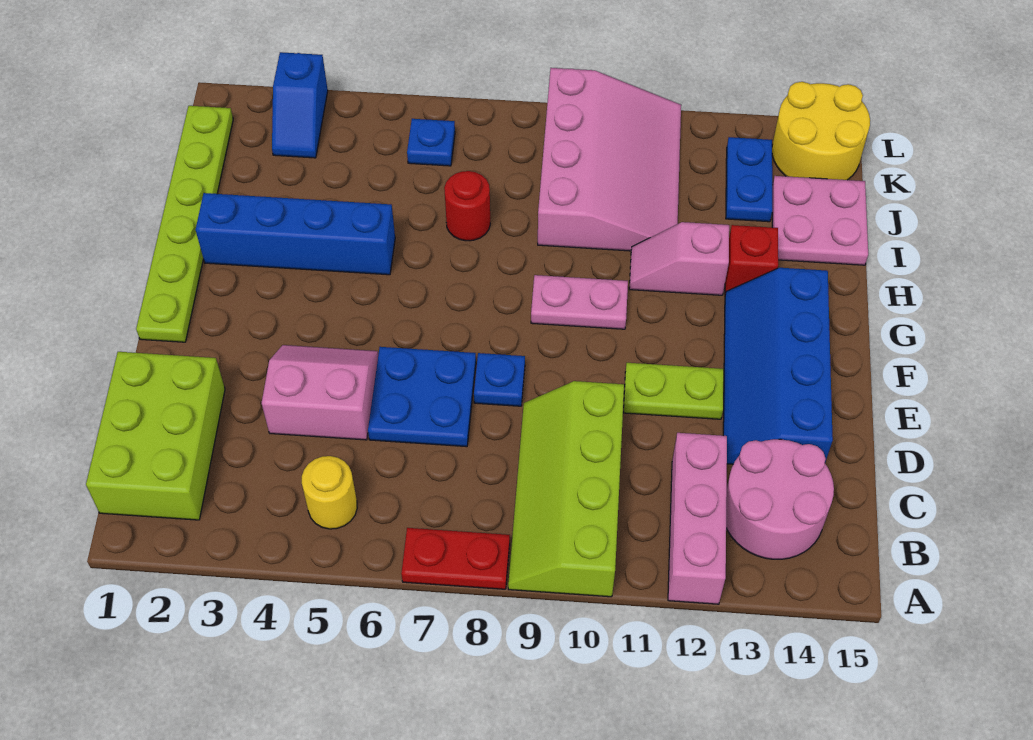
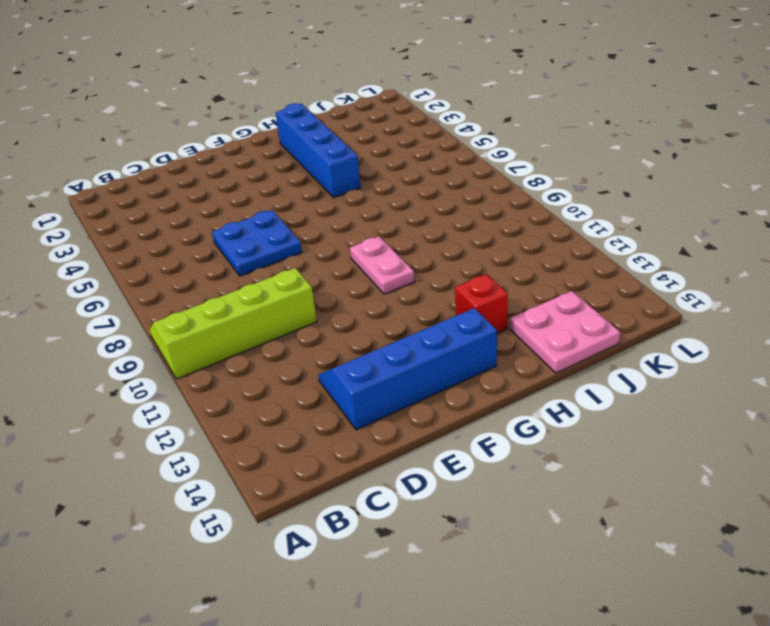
none -> red 1x2 plate [401,528,510,589]
none -> pink 1x3 brick [668,433,727,604]
none -> lime 2x3 brick [86,352,225,520]

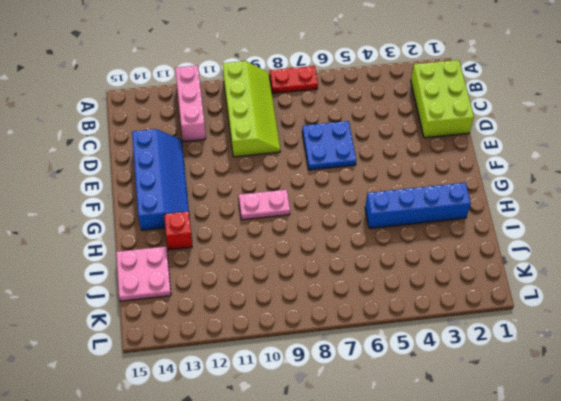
none -> yellow 1x1 round brick [302,456,357,529]
none -> pink 2x2 round brick [726,439,834,559]
none -> pink 2x2 slope [262,345,378,440]

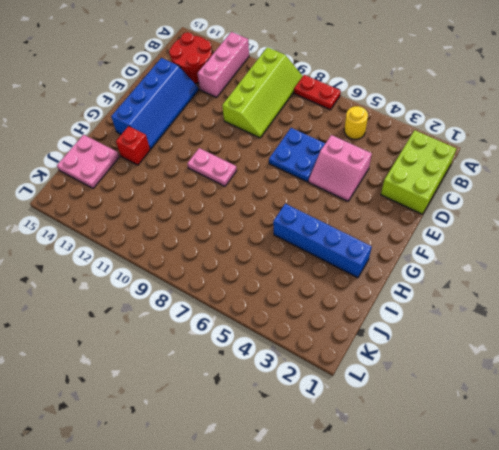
red 2x2 round brick [169,32,212,83] -> pink 2x2 round brick [726,439,834,559]
none -> blue 1x1 plate [474,353,525,406]
none -> lime 1x2 plate [623,363,724,419]
none -> lime 1x6 plate [136,106,233,342]

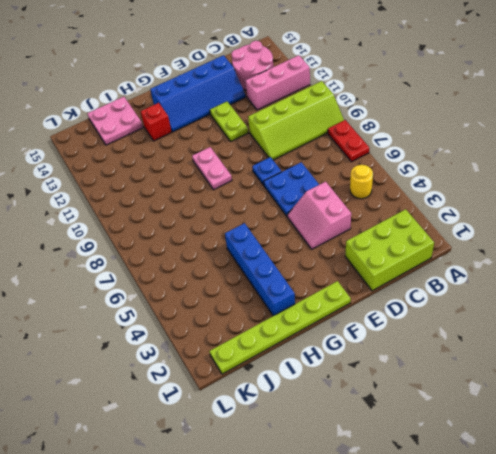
none -> pink 1x2 slope [629,222,729,295]
none -> red 1x1 round brick [444,171,490,241]
none -> pink 3x4 slope [538,68,681,251]

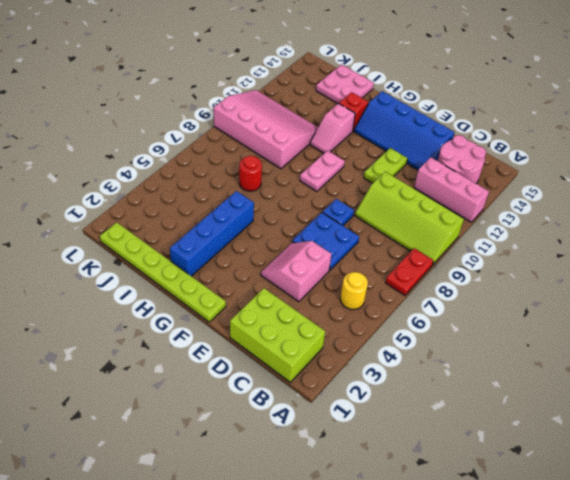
none -> blue 1x2 plate [726,137,772,222]
none -> blue 1x2 slope [272,52,328,158]
none -> blue 1x1 plate [407,119,455,166]

